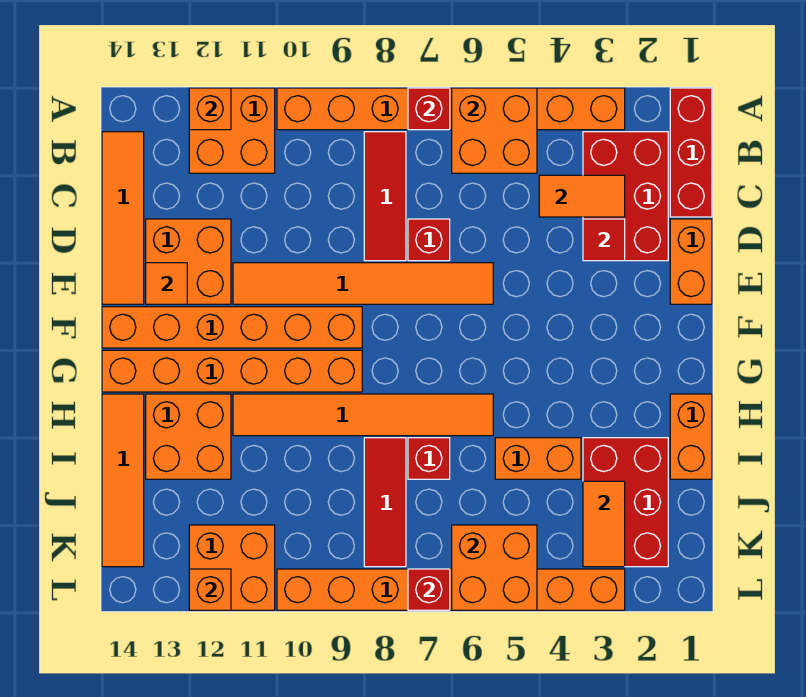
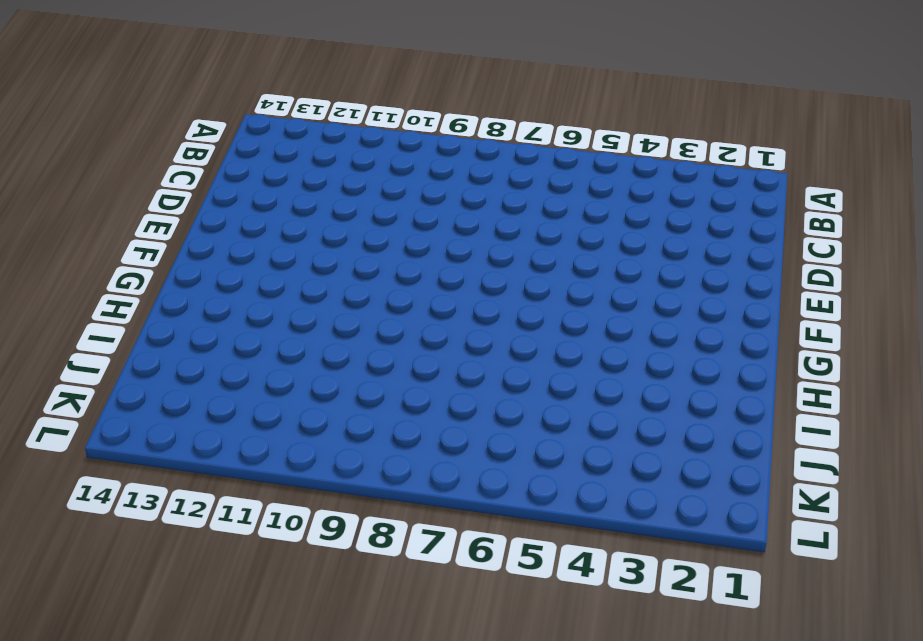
none -> red 1x3 brick [670,88,712,217]
none -> orange 1x8 brick [277,88,625,130]
none -> orange 2x2 brick [189,88,275,173]
none -> red 2x3 brick [583,132,668,261]

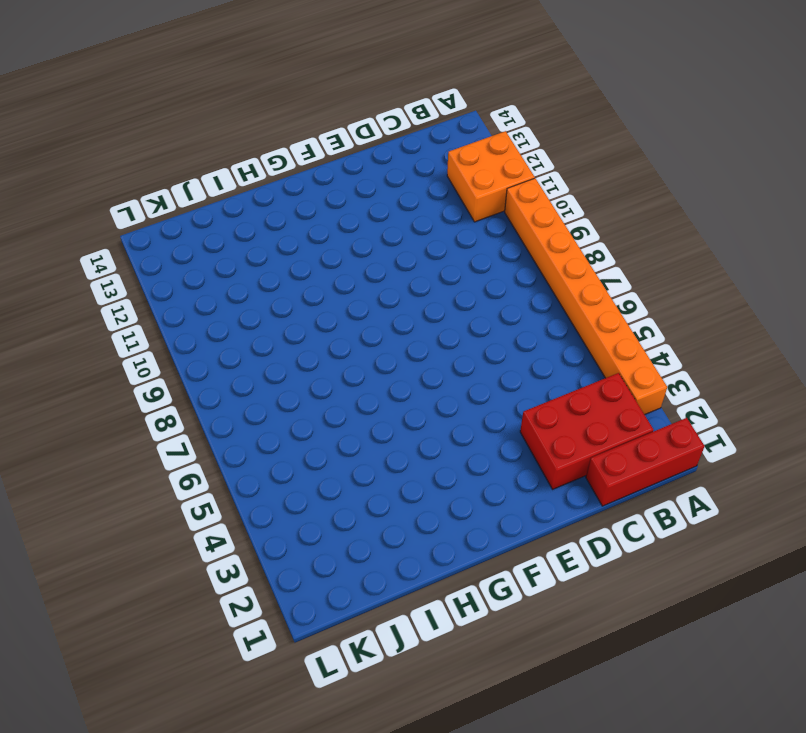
none -> red 1x3 tile [364,132,406,261]
none -> orange 1x4 tile [102,132,144,304]
none -> orange 1x2 brick [670,219,712,304]
none -> red 1x1 brick [408,219,450,261]

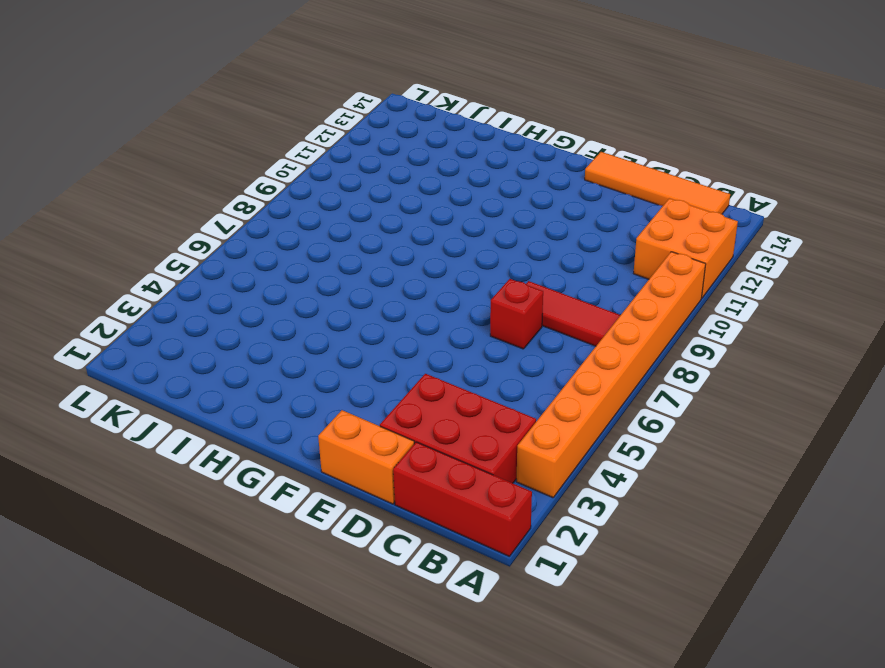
none -> orange 2x2 brick [146,219,231,304]
none -> orange 1x6 tile [233,263,493,304]
none -> orange 1x6 brick [102,307,362,348]
none -> orange 1x6 brick [102,350,362,392]

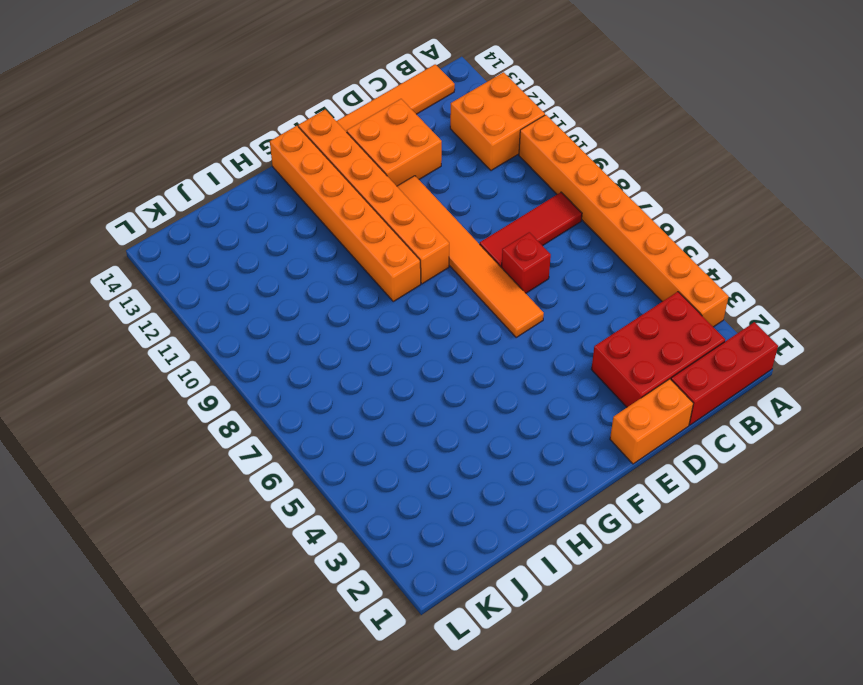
none -> orange 1x2 brick [670,394,712,479]
none -> orange 1x6 tile [233,394,493,436]
none -> orange 2x2 brick [146,394,231,479]
none -> orange 1x4 tile [102,394,144,567]

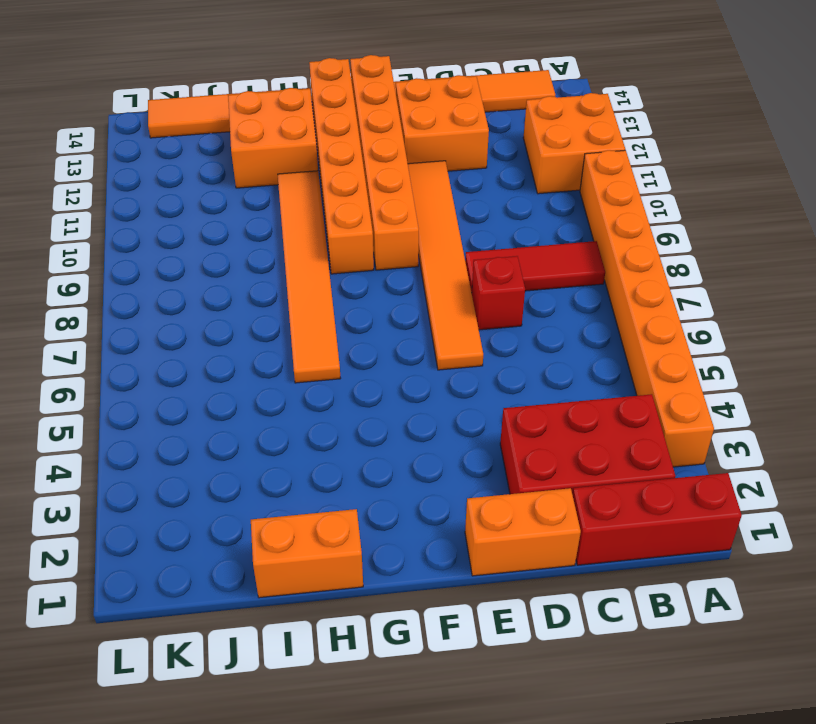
none -> red 2x3 brick [583,438,668,567]
none -> orange 1x2 brick [495,438,581,479]
none -> red 1x1 brick [408,438,450,479]
none -> red 1x3 tile [364,438,406,567]

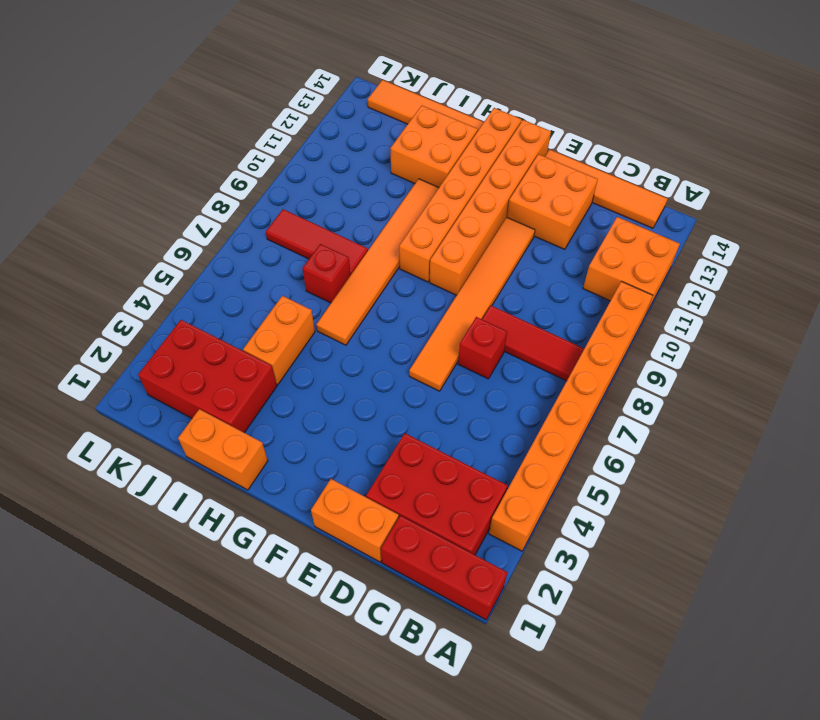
none -> orange 2x2 brick [189,525,275,610]
none -> orange 1x8 brick [277,569,625,610]
none -> orange 2x2 brick [452,88,537,173]
none -> red 1x1 brick [408,88,450,130]

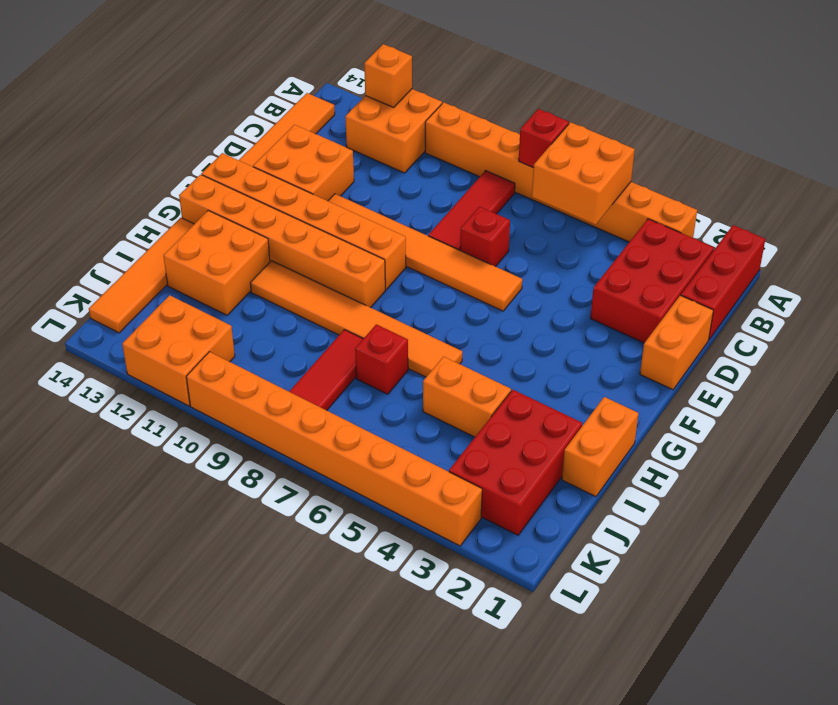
none -> orange 1x2 tile [539,175,625,217]
none -> red 1x1 tile [583,219,625,261]
none -> orange 1x1 tile [146,263,187,304]
none -> orange 1x2 tile [583,481,625,567]

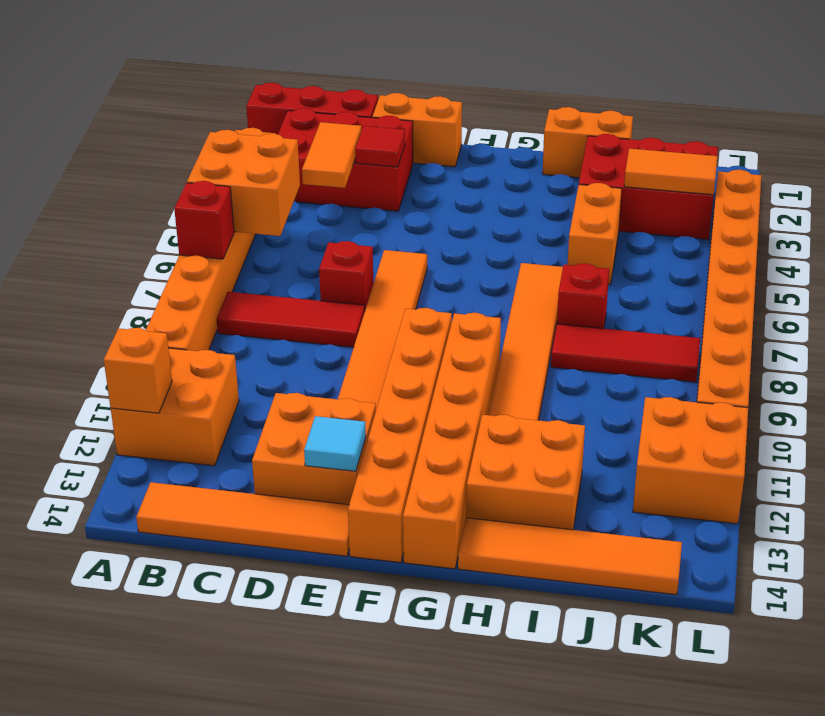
cyan 1x1 tile [304,416,366,471] -> orange 1x1 tile [146,263,187,304]
none -> orange 2x2 brick [452,525,537,610]
none -> red 1x1 brick [408,569,450,610]
none -> orange 1x1 brick [189,569,231,610]

